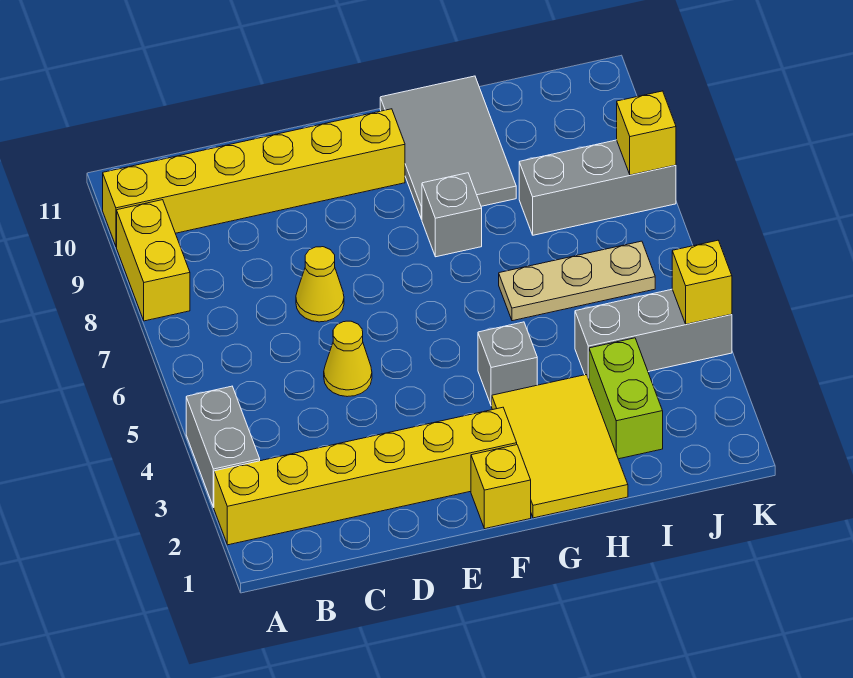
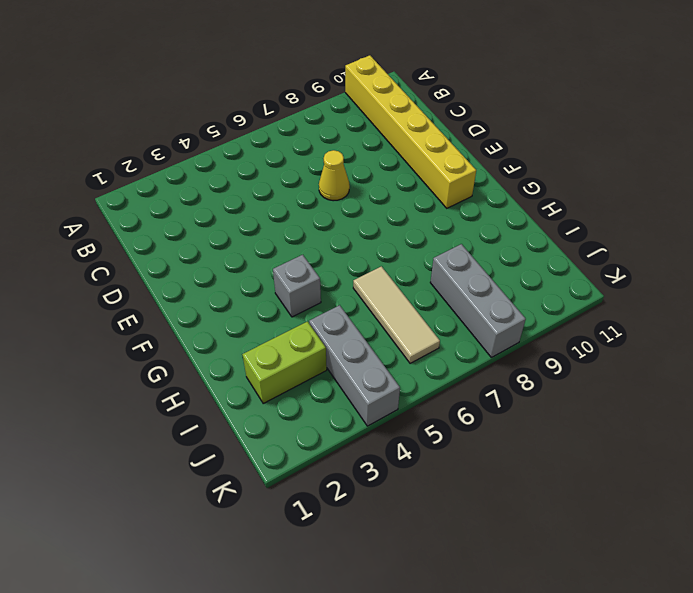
tan 1x3 tile [353,266,440,363] -> tan 1x3 plate [499,241,655,321]
none -> yellow 1x6 brick [214,407,517,545]
none -> grey 1x2 brick [186,386,260,507]
none -> yellow 1x2 brick [117,200,190,321]

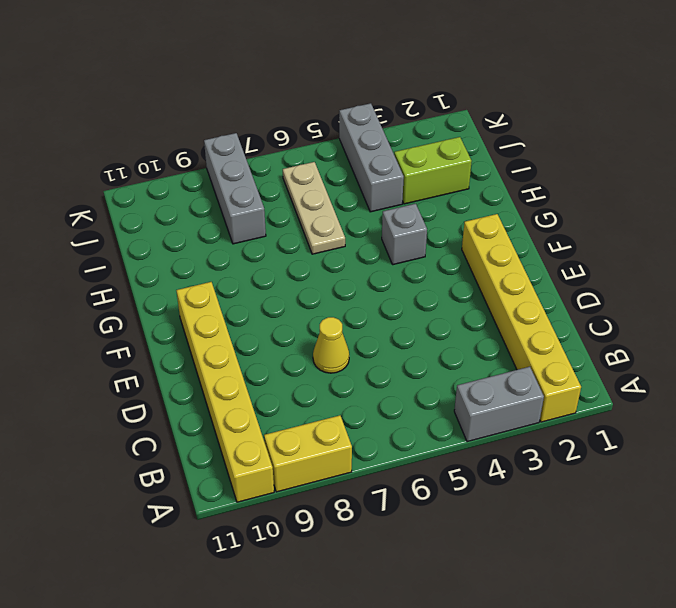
none -> yellow 1x1 cone [324,321,372,397]
none -> yellow 1x1 brick [471,445,531,529]
none -> yellow 2x3 tile [492,375,628,518]

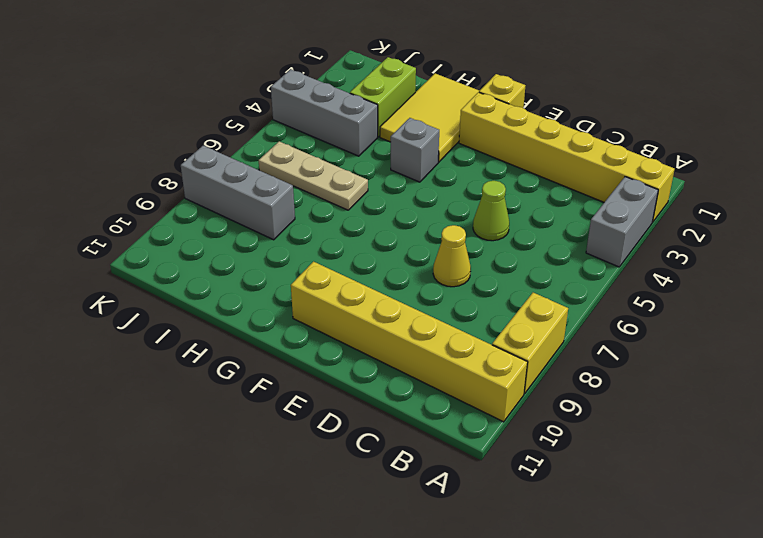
lime 1x1 cone [473,181,509,241] -> yellow 1x1 cone [324,321,372,397]
none -> grey 1x1 brick [422,173,482,257]
none -> grey 2x3 tile [380,76,516,219]
none -> yellow 1x1 brick [672,240,732,324]

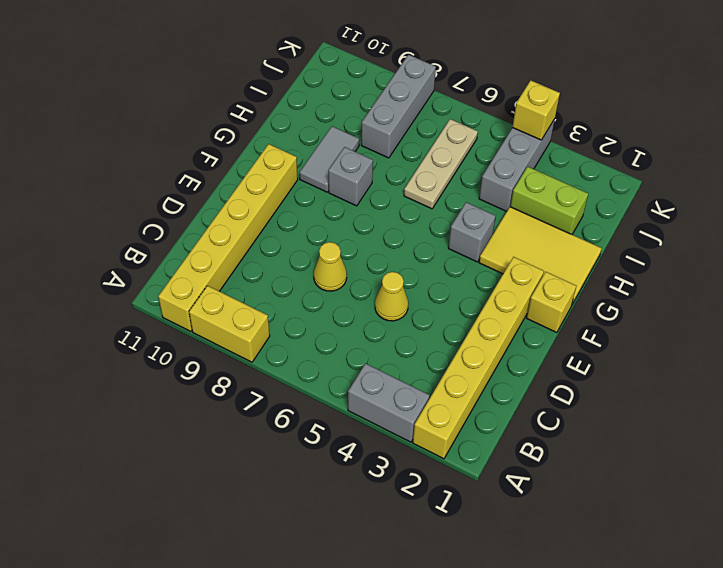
grey 1x2 tile [299,126,359,192] -> grey 2x3 tile [380,76,516,219]
none -> yellow 1x1 brick [617,91,676,175]

